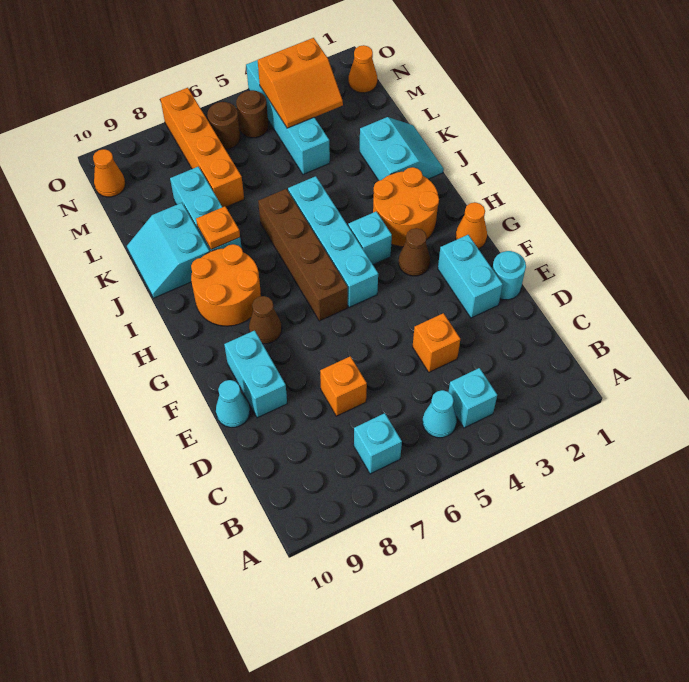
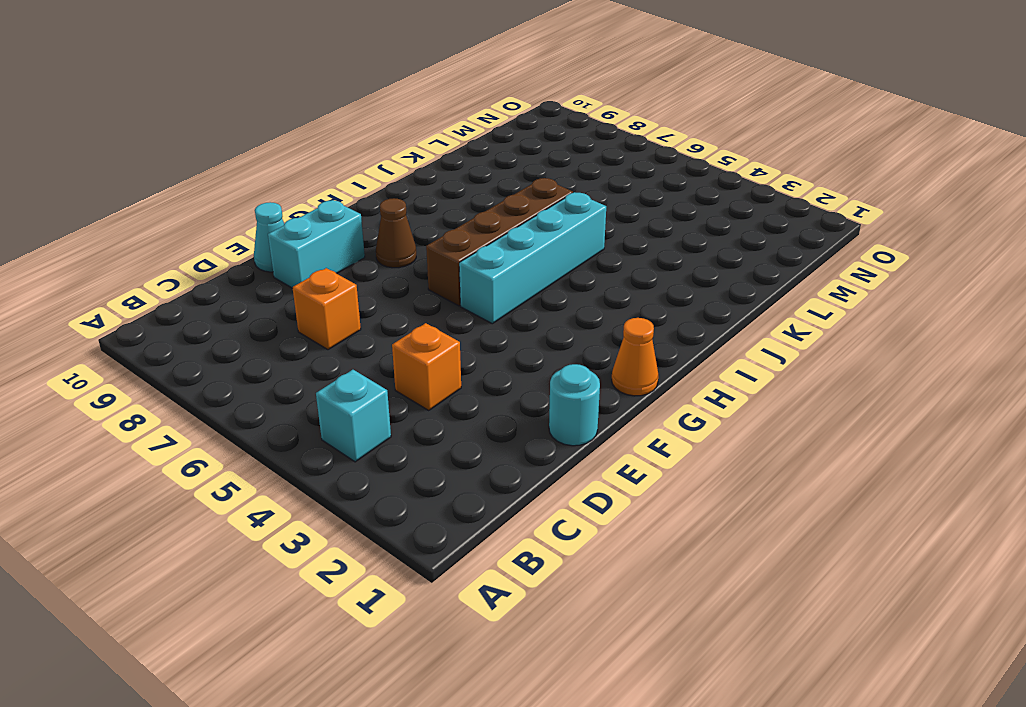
none -> cyan 1x1 cone [423,390,457,438]
none -> cyan 1x1 brick [354,413,402,474]
none -> cyan 1x2 brick [438,235,503,318]

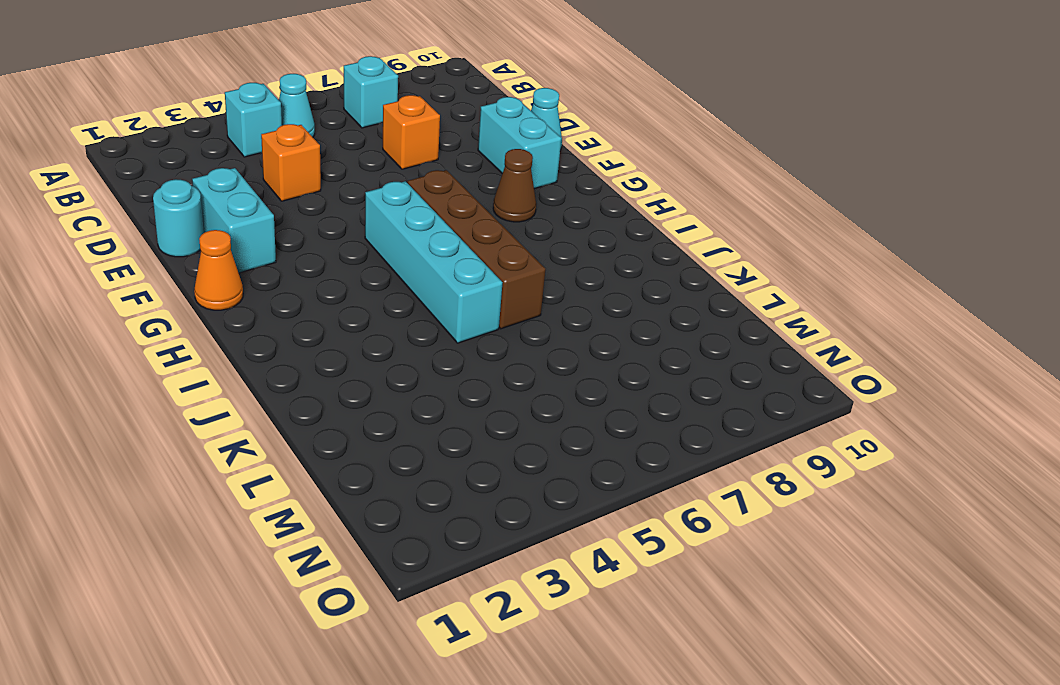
none -> brown 1x1 cone [399,228,430,276]
none -> orange 2x2 round brick [373,167,439,247]
none -> cyan 1x1 brick [348,212,392,264]

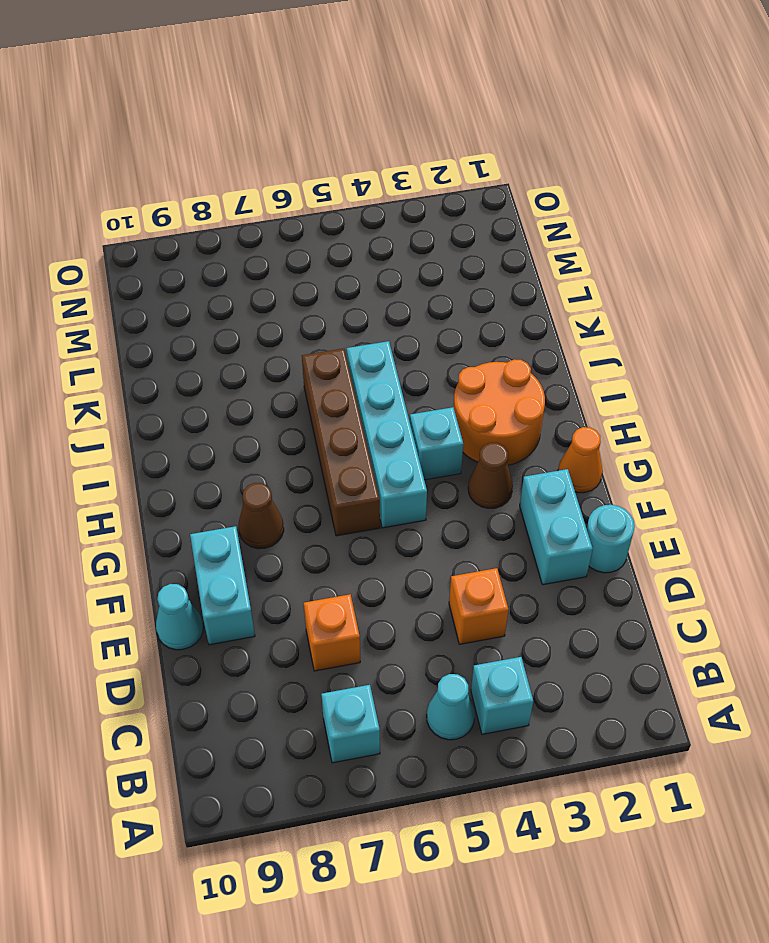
none -> orange 2x2 round brick [191,244,261,326]
none -> cyan 2x2 slope [360,117,444,181]
none -> cyan 1x3 brick [170,167,242,252]

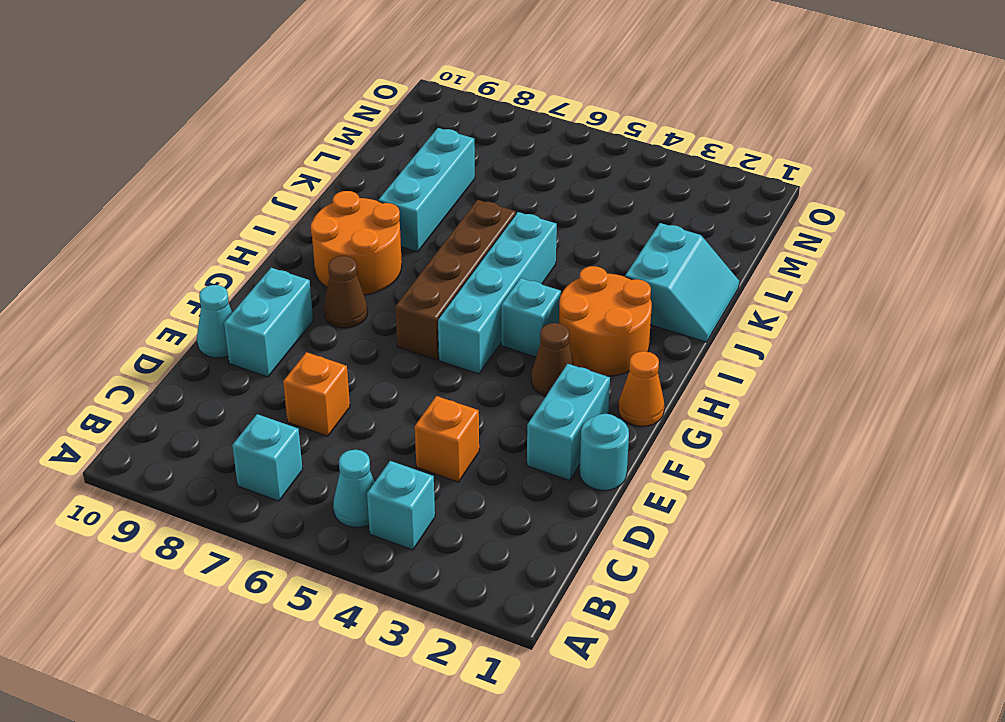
none -> cyan 2x2 slope [127,203,210,298]
none -> cyan 1x4 brick [246,60,330,174]
none -> orange 1x4 brick [160,88,244,207]

